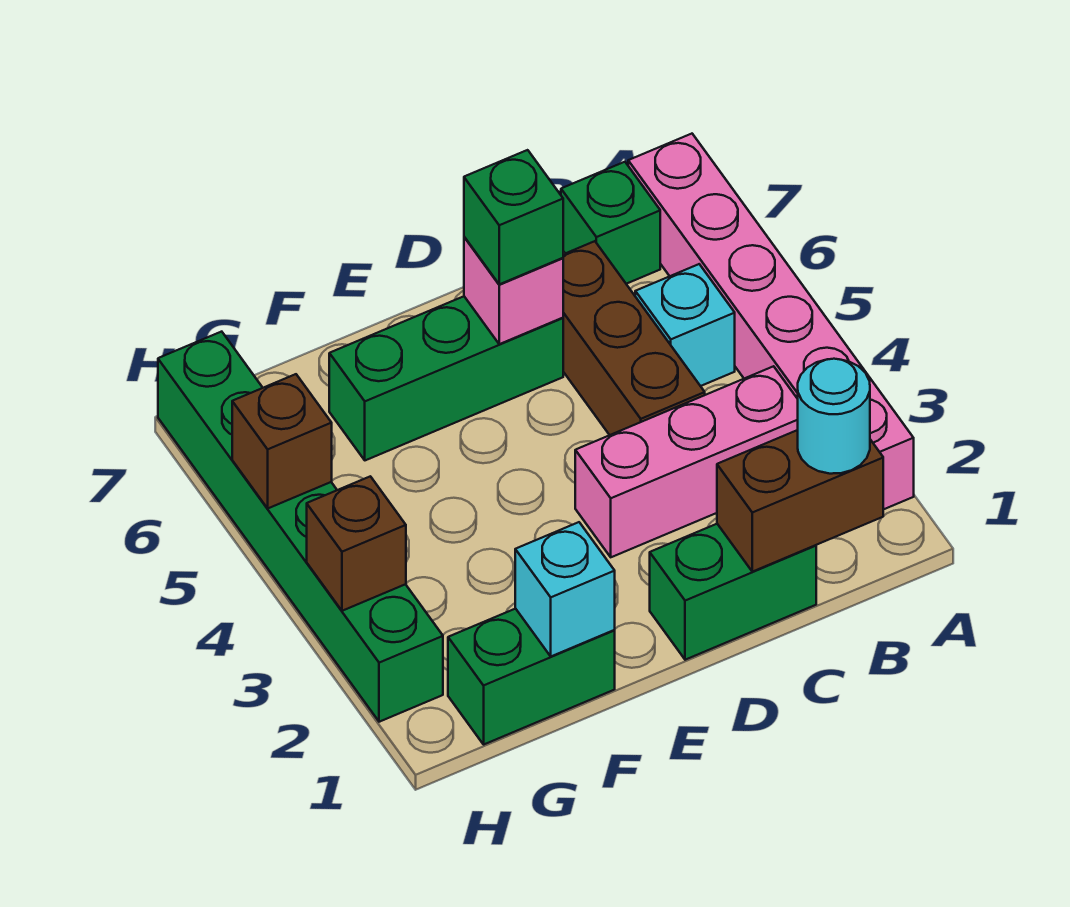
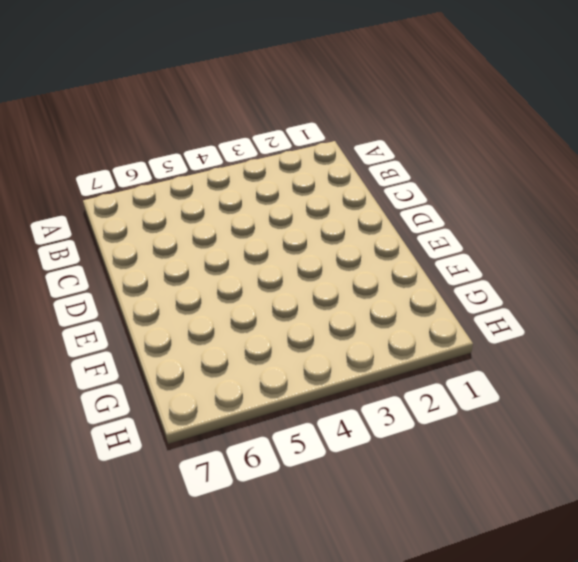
none -> pink 1x6 brick [628,134,914,510]
none -> pink 1x3 brick [575,366,798,557]
none -> cyan 1x1 brick [635,264,735,386]

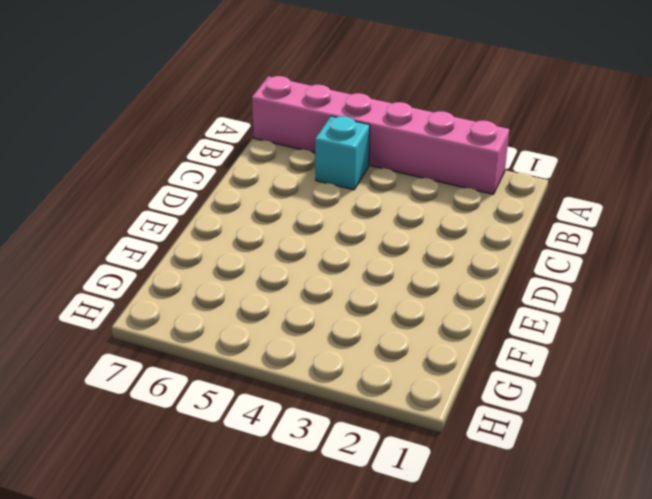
none -> pink 1x3 brick [575,366,798,557]
none -> green 1x1 brick [561,162,660,284]
none -> green 1x2 brick [650,524,816,660]

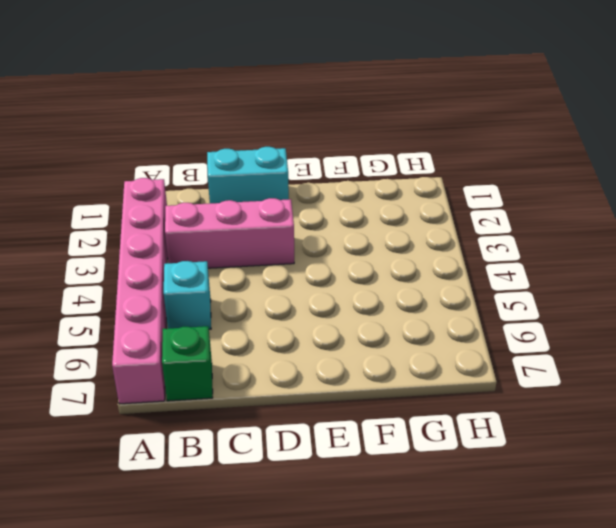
cyan 1x2 brick [207,147,289,203] -> green 1x2 brick [650,524,816,660]
none -> brown 1x3 brick [563,241,705,435]
none -> green 1x3 brick [329,296,563,460]
none -> green 1x2 brick [448,609,615,744]

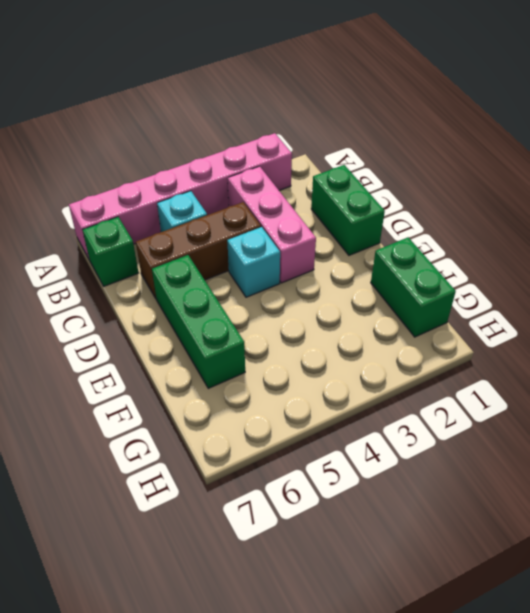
cyan 1x1 brick [227,227,280,297] -> cyan 1x1 brick moved to [515,522,615,656]
none -> green 1x6 brick [158,332,443,722]
none -> brown 1x2 brick [717,430,883,572]
none -> pink 1x1 brick [464,237,563,344]

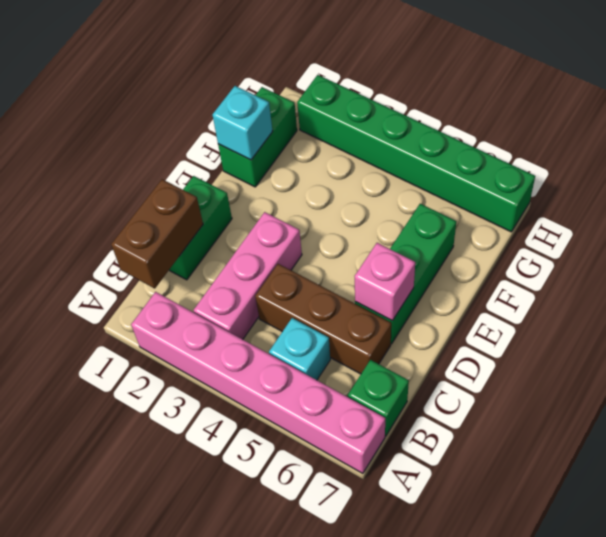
none -> brown 1x1 brick [307,476,406,611]
none -> brown 1x1 brick [232,374,332,508]
none -> cyan 1x1 round brick [798,359,870,474]

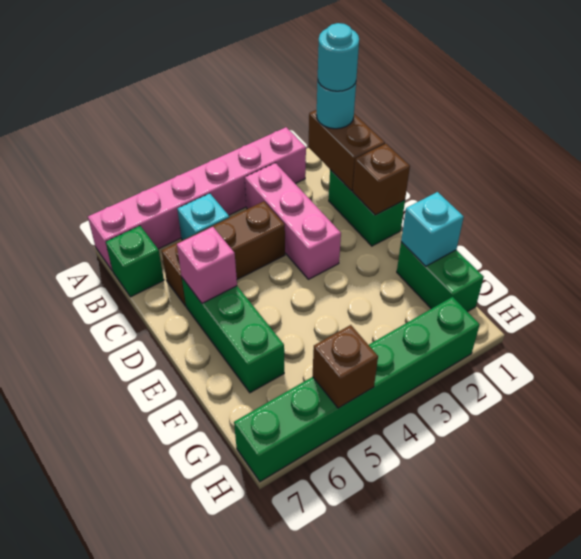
cyan 1x1 round brick [318,23,359,91] -> none
brown 1x1 brick [353,144,410,215] -> brown 1x1 brick moved to [307,476,406,611]
none -> green 1x1 brick [464,150,563,284]

